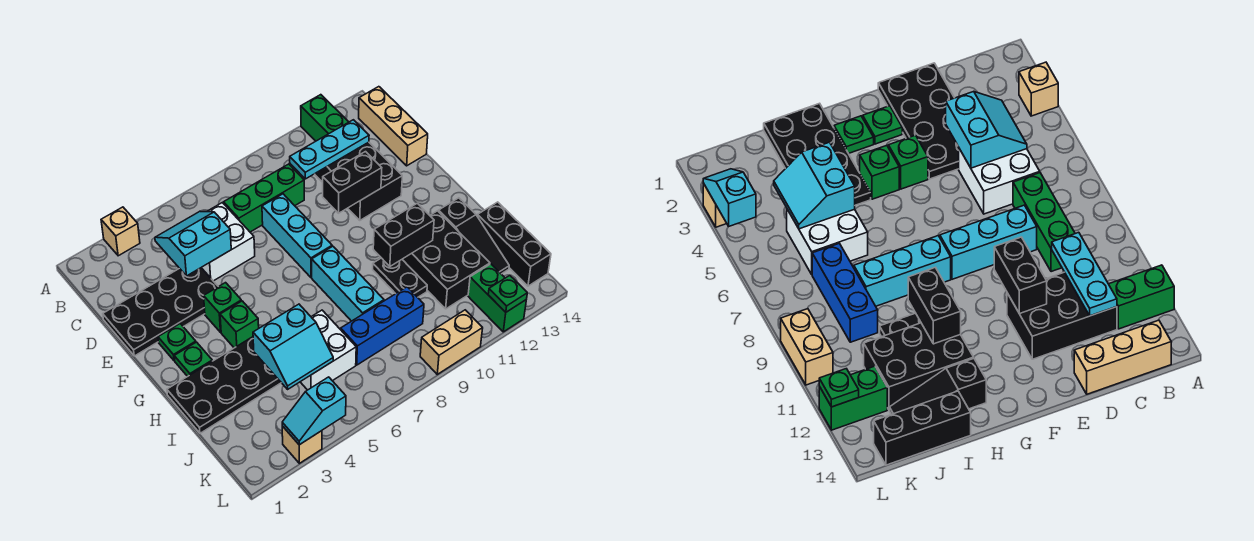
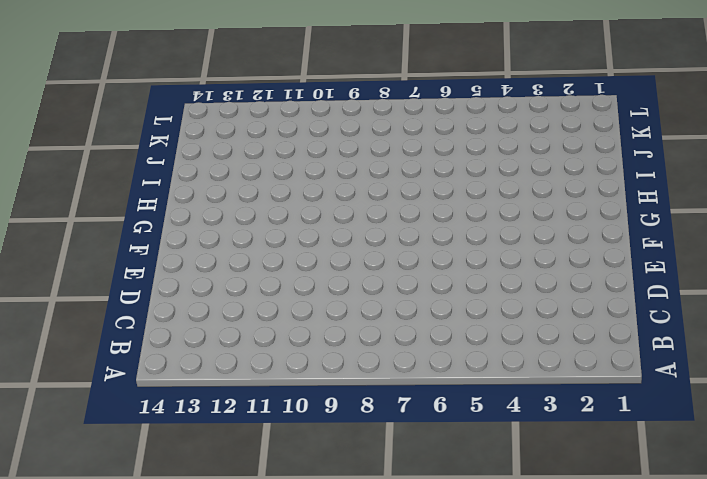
none -> tan 1x1 brick [101,207,140,256]
none -> green 1x2 brick [301,95,348,141]
none -> tan 1x3 brick [359,87,428,166]
none -> white 2x2 brick [201,203,255,281]

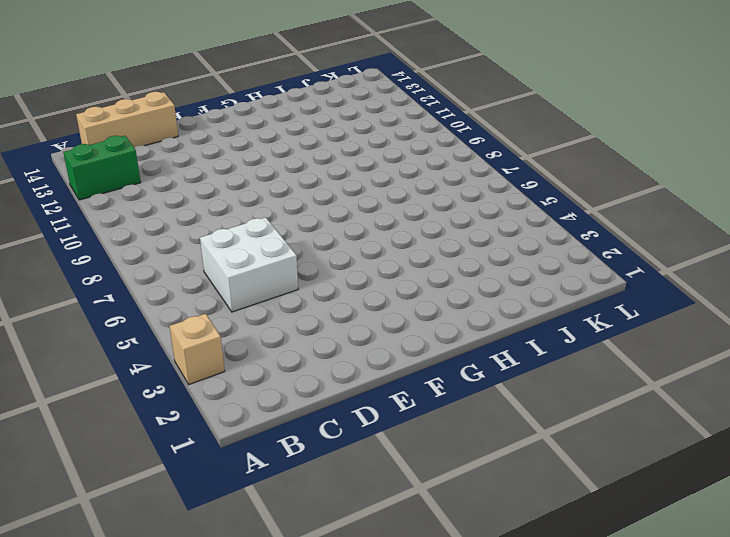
none -> green 1x3 brick [224,164,304,232]
none -> black 2x3 brick [315,142,402,220]
none -> black 2x4 plate [103,268,218,356]
none -> cyan 1x3 brick [262,194,332,277]

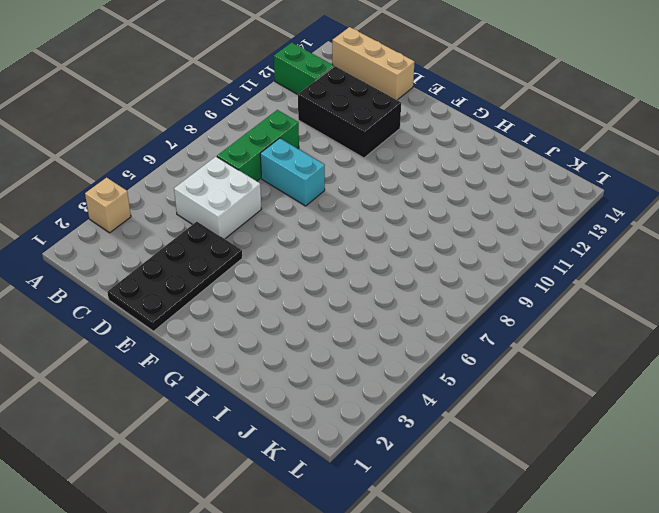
cyan 1x2 brick [260,138,325,206] -> cyan 1x3 brick [262,194,332,277]
none -> green 1x1 plate [158,324,196,361]
none -> green 1x1 brick [204,283,241,332]
none -> green 1x1 plate [174,342,212,376]
none -> green 1x1 brick [220,301,259,348]

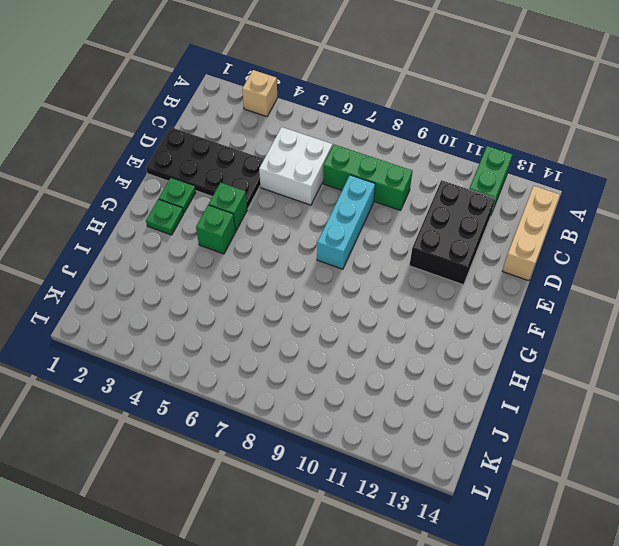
none -> cyan 1x3 brick [312,246,384,321]
none -> black 2x4 plate [167,337,281,433]
none -> black 1x2 plate [373,258,427,297]
none -> black 2x3 brick [402,211,490,309]

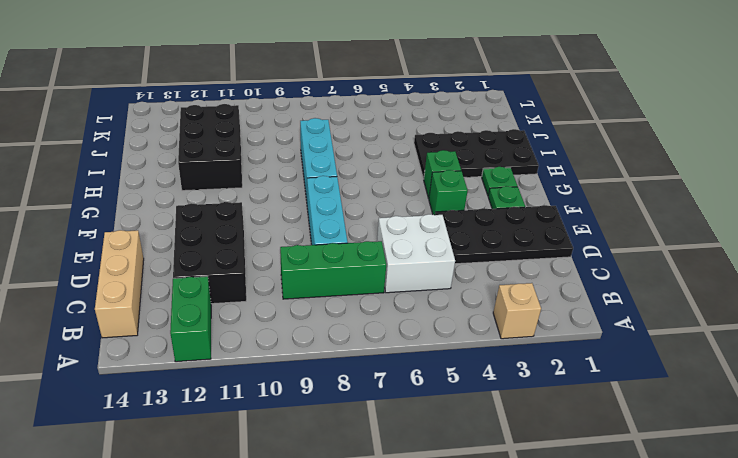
none -> black 1x2 plate [373,258,427,297]
none -> black 1x3 slope [439,198,509,274]
none -> white 2x2 brick [301,310,356,390]
none -> black 1x3 brick [477,202,551,286]

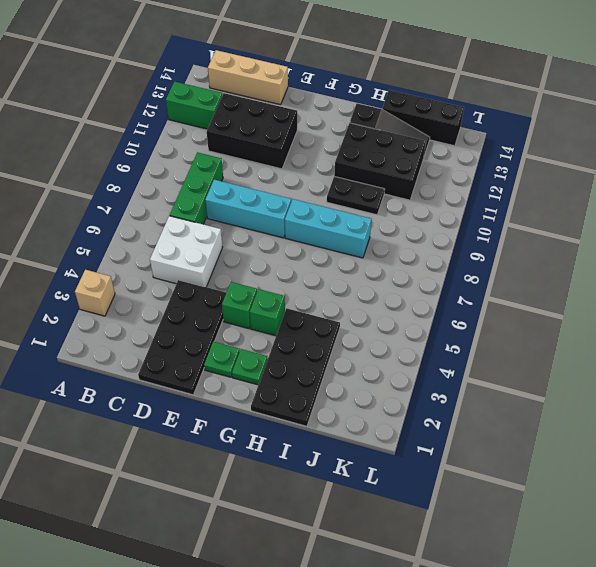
none -> white 2x2 brick [301,310,356,390]
none -> blue 1x3 brick [341,287,424,365]
none -> green 1x2 brick [468,264,526,332]
none -> tan 1x1 brick [282,426,322,463]

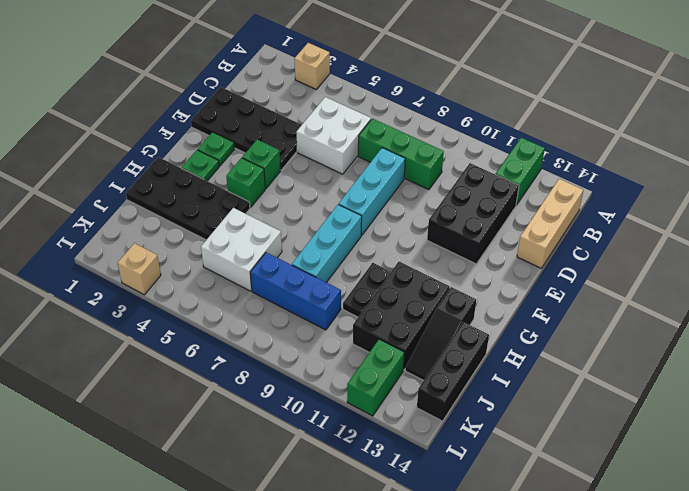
none -> tan 1x2 brick [420,310,483,374]
none -> cyan 2x2 slope [155,211,231,276]
none -> cyan 1x3 plate [290,120,369,179]
none -> black 1x2 brick [323,152,382,213]

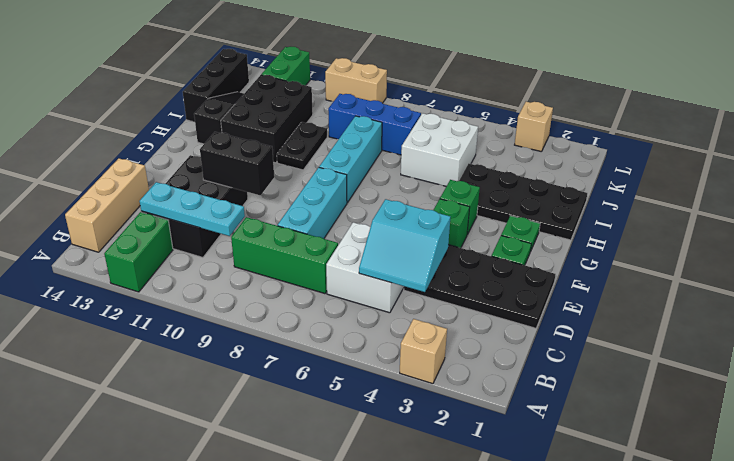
none -> black 1x2 brick [373,203,434,266]
none -> cyan 2x2 slope [253,304,333,389]
none -> cyan 1x2 slope [282,377,346,445]
none -> green 1x1 plate [488,275,527,312]

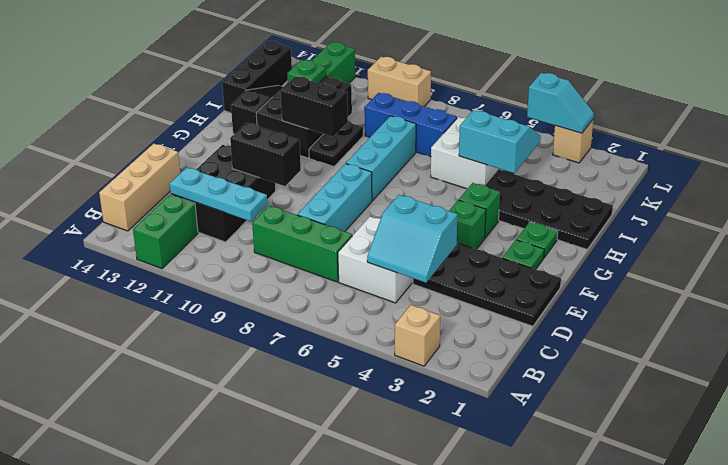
green 1x1 plate [287,60,326,83] -> green 1x1 plate moved to [488,275,527,312]

